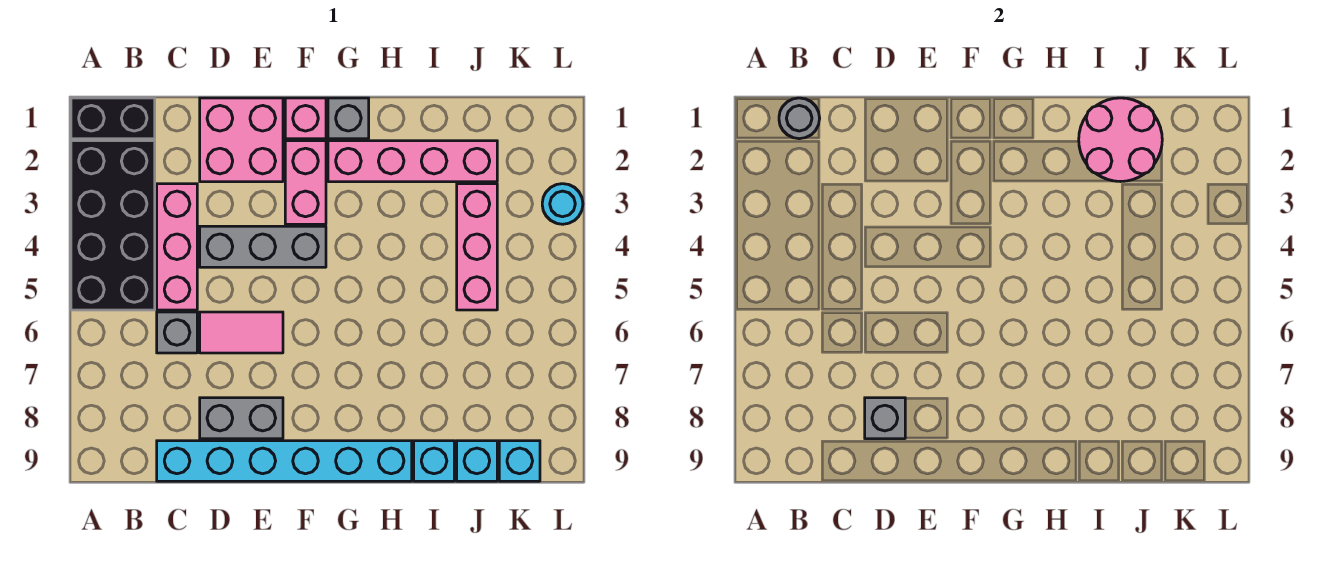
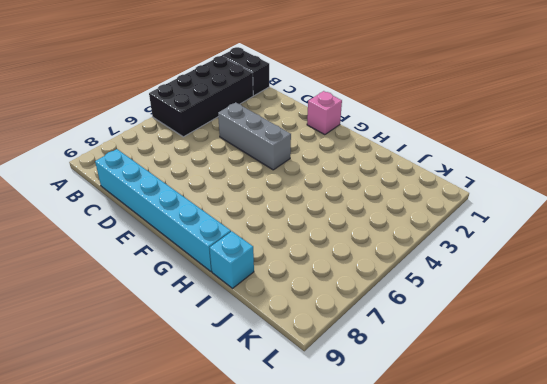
none -> pink 1x3 brick [157,184,197,310]
none -> grey 1x1 brick [157,312,197,353]
none -> pink 2x2 brick [200,98,283,182]

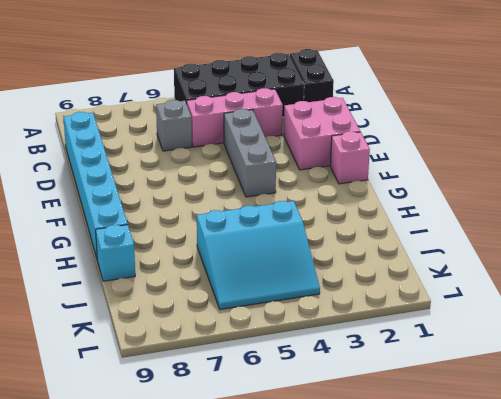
cyan 3x3 slope [197,201,320,309] -> pink 1x3 brick [457,184,497,310]
none -> pink 1x2 tile [200,312,283,353]
none -> grey 1x2 brick [200,398,283,439]
none -> pink 1x2 brick [285,141,326,224]

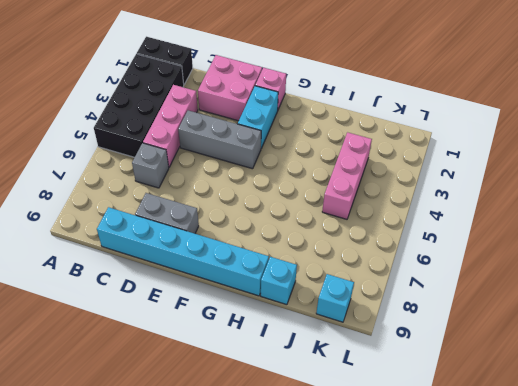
cyan 1x2 brick [238,86,278,148] -> pink 1x2 brick [285,141,326,224]
none -> pink 1x2 tile [200,312,283,353]
none -> grey 1x1 brick [328,98,369,139]
none -> pink 1x4 brick [328,141,497,182]

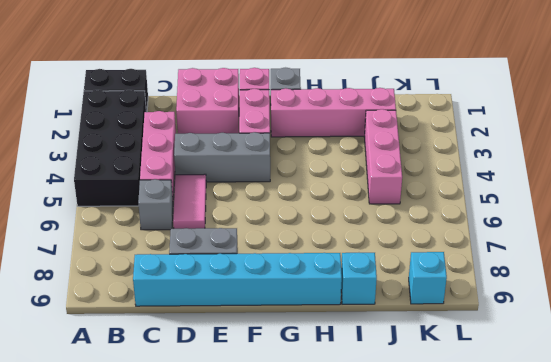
pink 1x2 tile [173,174,206,229] -> pink 1x2 tile turned to [200,312,283,353]
none -> cyan 1x1 brick [457,441,497,481]
none -> cyan 1x1 round brick [542,184,583,224]
none -> grey 1x1 round brick [779,98,820,139]

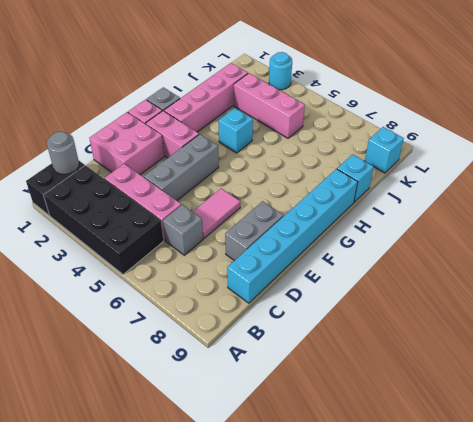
cyan 1x1 brick [218,108,253,153] -> cyan 1x1 brick moved to [457,441,497,481]
none -> grey 1x1 brick [865,398,905,439]
none -> pink 2x2 round brick [1079,98,1162,182]

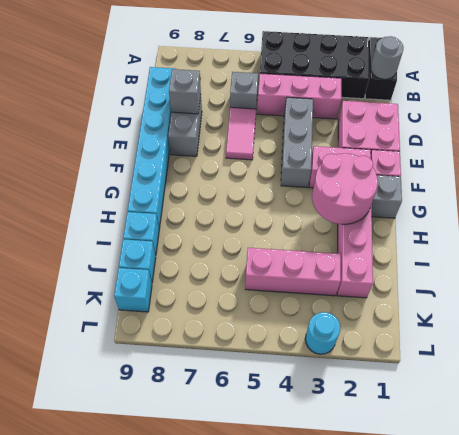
pink 2x2 round brick [312,154,378,224] -> pink 2x2 round brick moved to [1079,98,1162,182]

